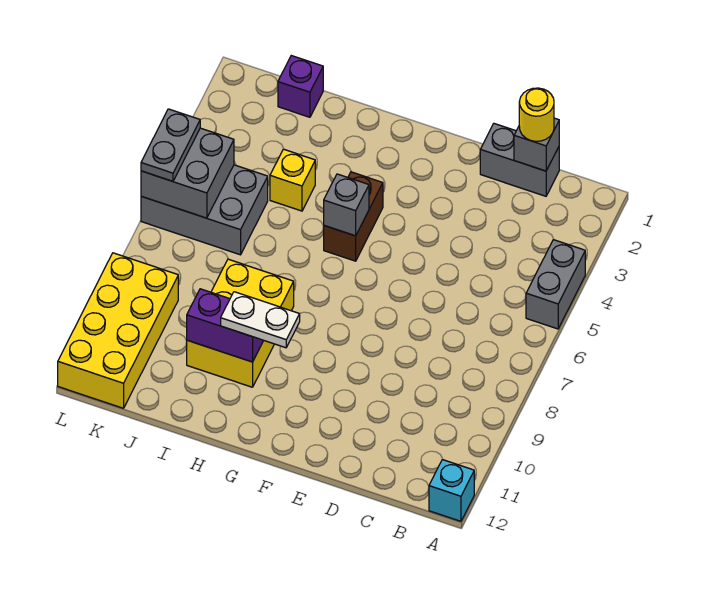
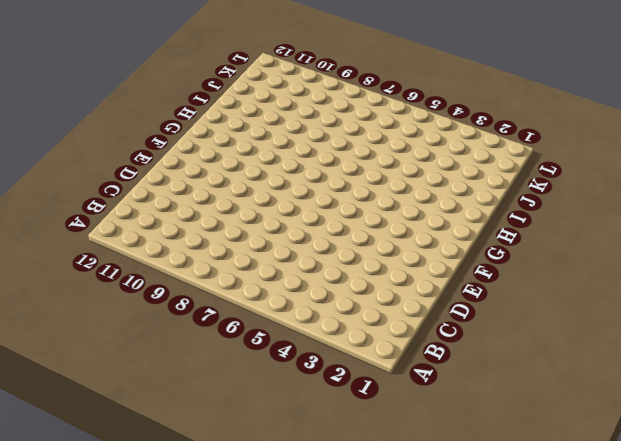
none -> grey 1x2 brick [526,240,585,329]
none -> cyan 1x1 brick [429,460,474,521]
none -> grey 1x2 brick [480,124,559,196]

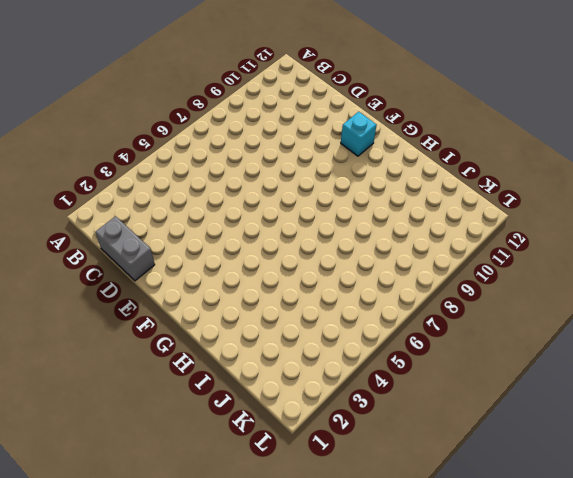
cyan 1x1 brick [341,112,377,156] -> cyan 1x1 brick moved to [429,460,474,521]
none -> grey 1x2 brick [526,240,585,329]
none -> brown 1x2 brick [324,172,383,261]
none -> yellow 2x3 brick [187,259,294,387]

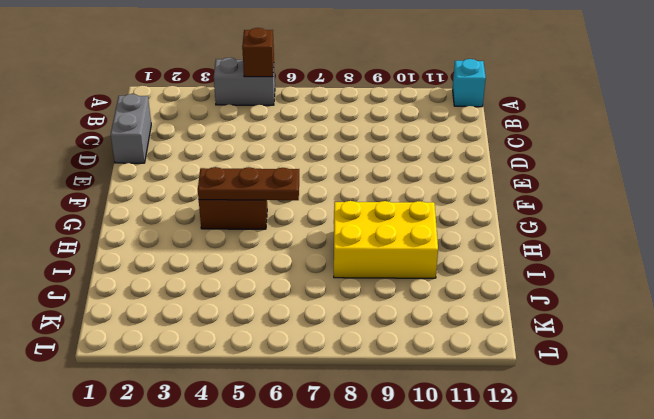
brown 1x1 brick [242,28,274,77] -> none
brown 1x3 plate [198,167,299,200] -> grey 1x1 brick [324,174,369,236]
none -> yellow 1x1 brick [270,149,315,211]
none -> purple 1x1 brick [278,56,323,117]
none -> grey 2x3 brick [141,165,268,255]

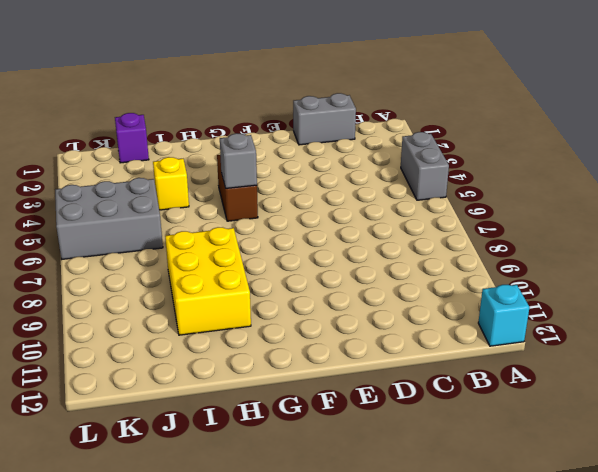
none -> yellow 2x4 brick [58,253,178,408]
none -> grey 1x1 brick [514,118,559,171]
none -> purple 1x2 brick [187,289,264,362]

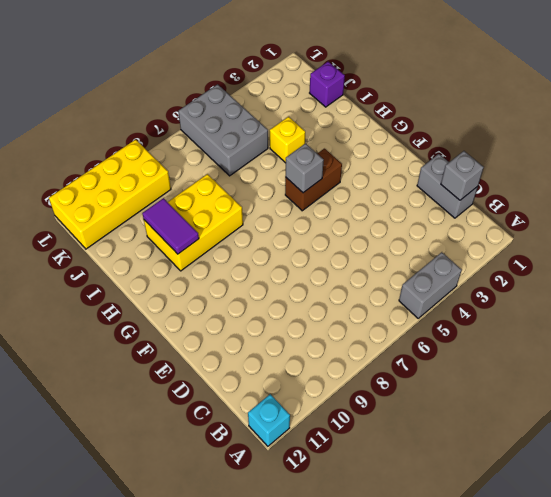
purple 1x2 tile [142,198,199,254] -> purple 1x2 brick [187,289,264,362]
none -> grey 2x2 brick [141,128,234,218]
none -> yellow 1x1 round brick [519,88,554,141]
none -> white 1x2 plate [221,292,300,348]

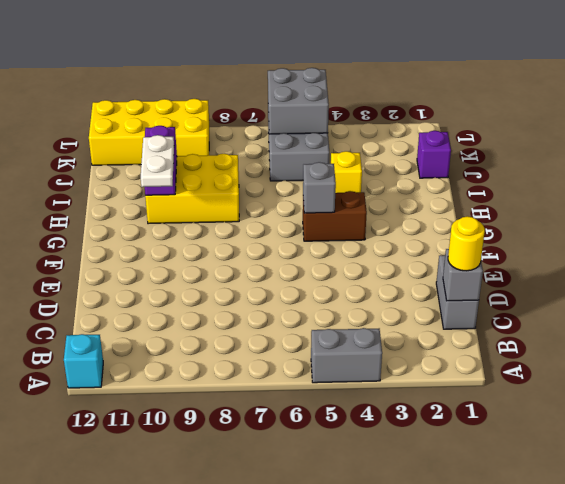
none -> grey 1x2 plate [141,109,200,181]

